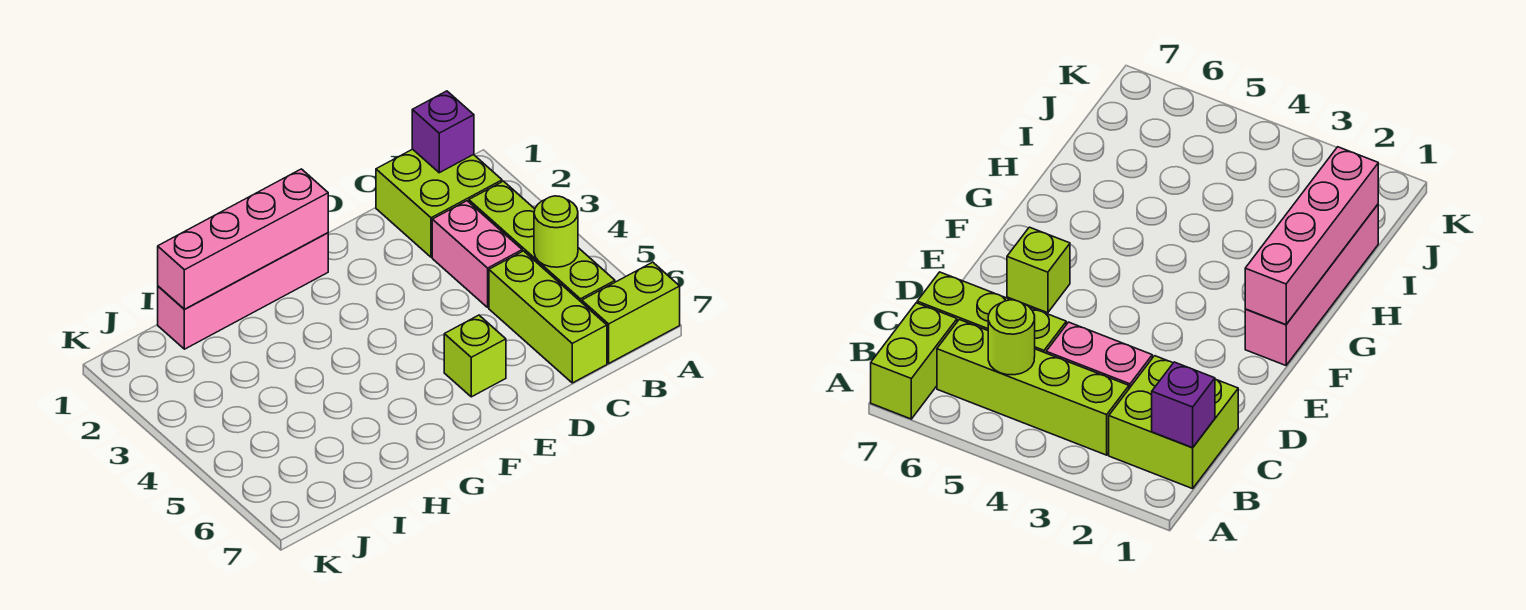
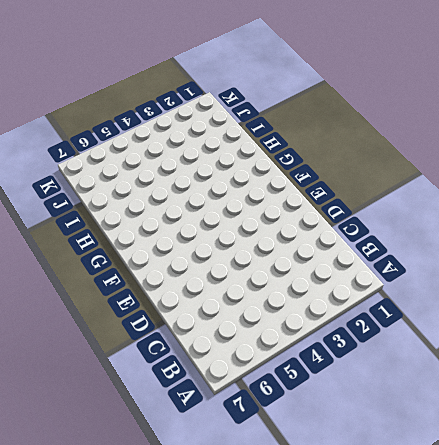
none -> lime 1x2 brick [582,262,680,363]
none -> lime 2x2 brick [376,149,502,257]

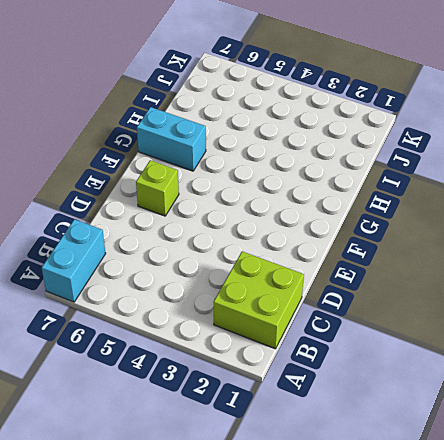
cyan 1x2 brick [42,219,106,302] -> lime 1x2 brick [582,262,680,363]
cyan 1x2 brick [137,107,206,171] -> none
none -> lime 1x4 brick [469,181,615,302]
none -> pink 1x2 brick [432,201,522,307]

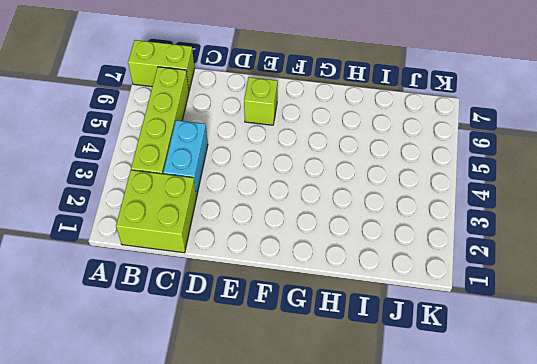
cyan 1x2 brick [163,120,208,196] -> pink 1x2 brick [432,201,522,307]
none -> lime 1x3 brick [489,251,607,383]
none -> pink 1x4 brick [158,233,328,349]

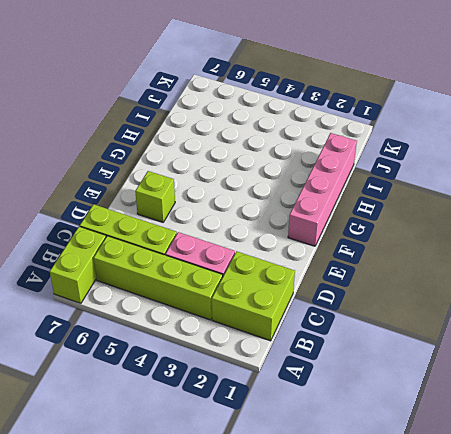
none -> purple 1x1 brick [412,91,474,173]
none -> lime 1x1 round brick [534,196,578,267]

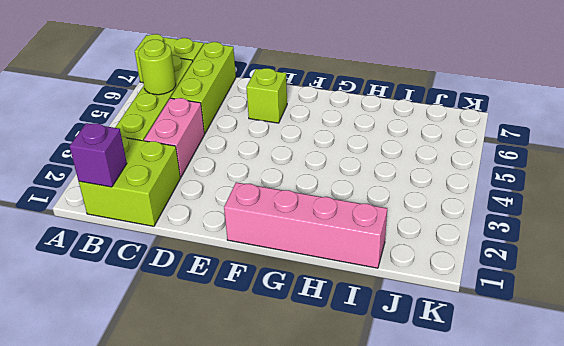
none -> pink 1x4 brick [158,169,328,309]

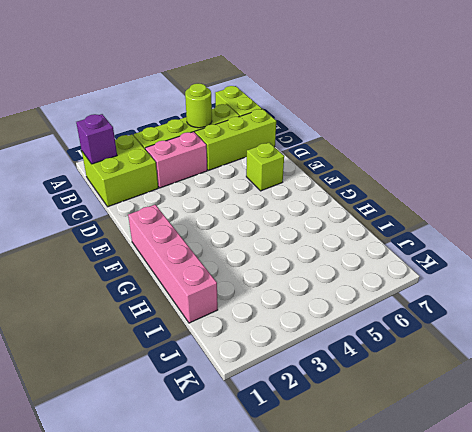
none -> pink 1x4 brick [158,169,328,309]

